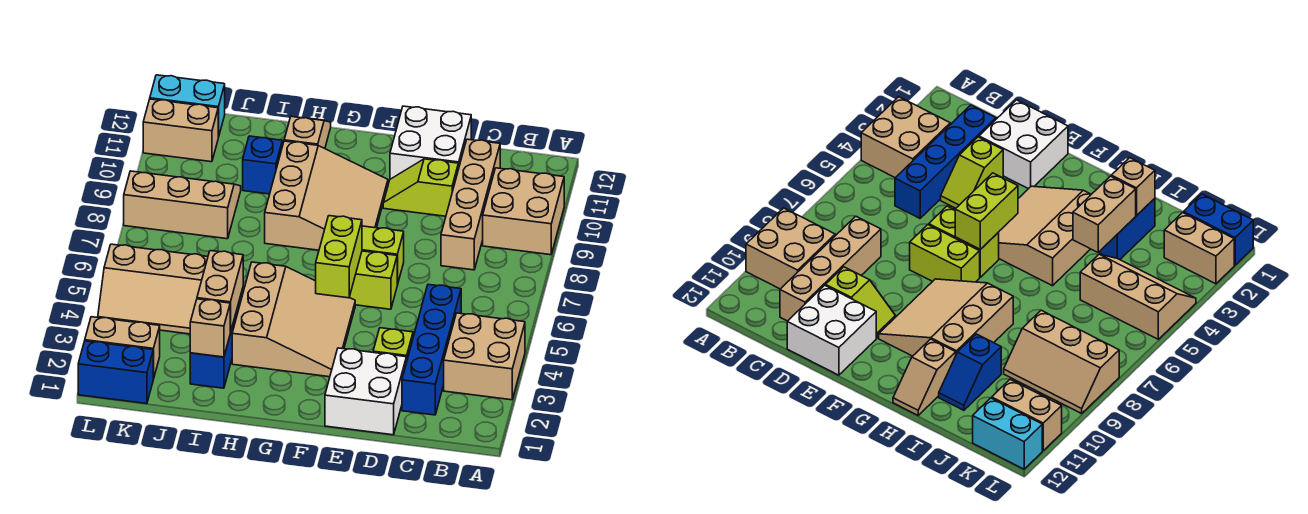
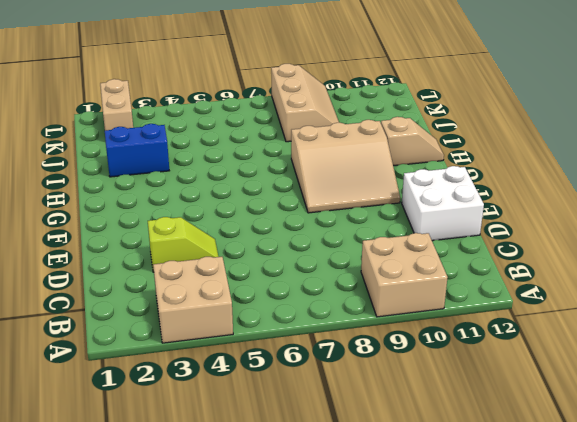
none -> blue 1x4 brick [402,284,461,415]
none -> tan 1x4 brick [441,139,500,270]
none -> white 2x2 brick [325,348,406,435]

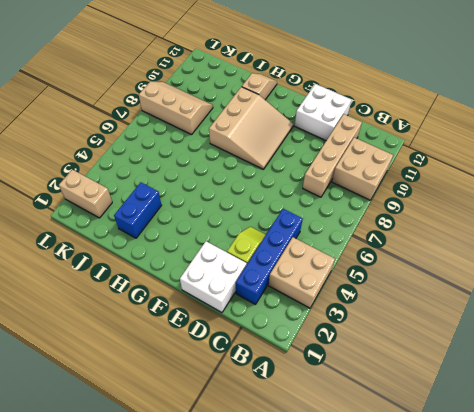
none -> lime 1x2 slope [383,159,458,216]
none -> lime 1x2 brick [349,251,397,309]
none -> lime 1x2 brick [362,226,404,285]

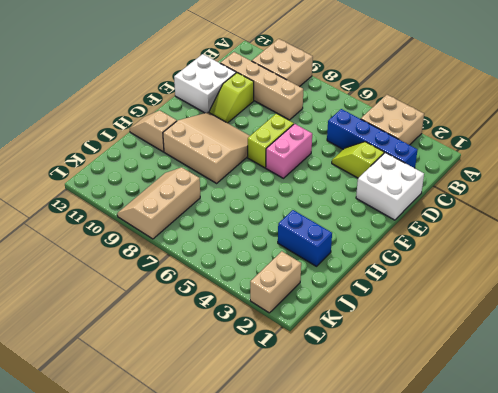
pink 1x2 brick [266,124,312,178] -> lime 1x2 brick [349,251,397,309]
none -> tan 3x3 slope [232,262,355,377]
none -> blue 1x2 slope [243,136,284,194]
none -> tan 2x3 slope [98,244,208,334]

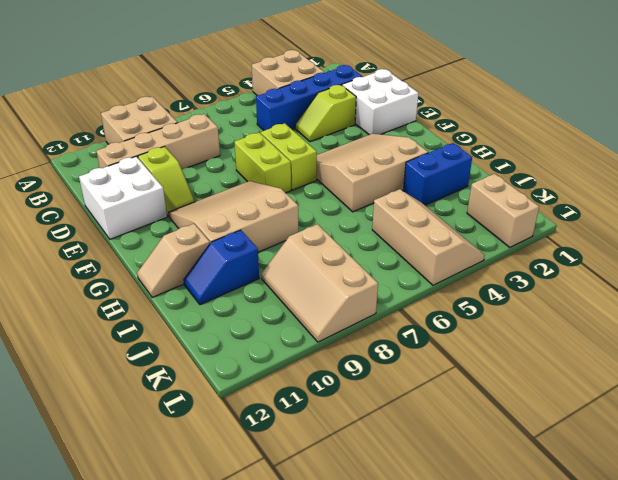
none -> blue 1x2 brick [78,341,153,404]
none -> tan 1x2 brick [143,99,218,162]
none -> cyan 1x2 brick [150,75,225,137]

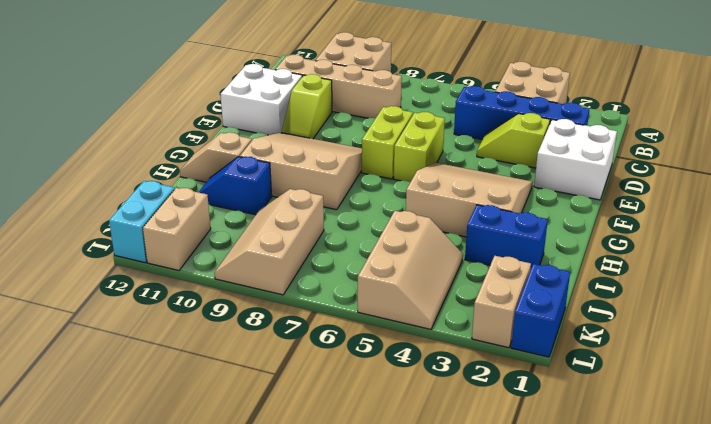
none -> lime 1x2 brick [316,216,362,298]
none -> tan 1x1 brick [190,299,230,357]
none -> tan 1x2 brick [197,251,243,333]

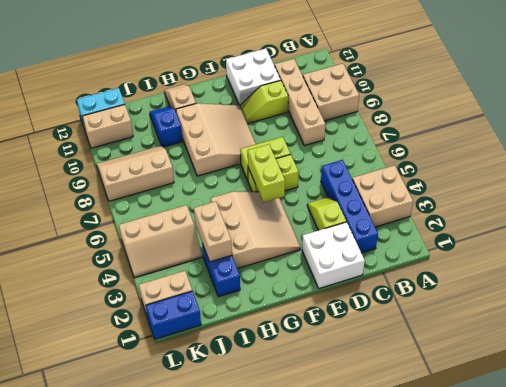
none -> tan 1x1 brick [190,299,230,357]

